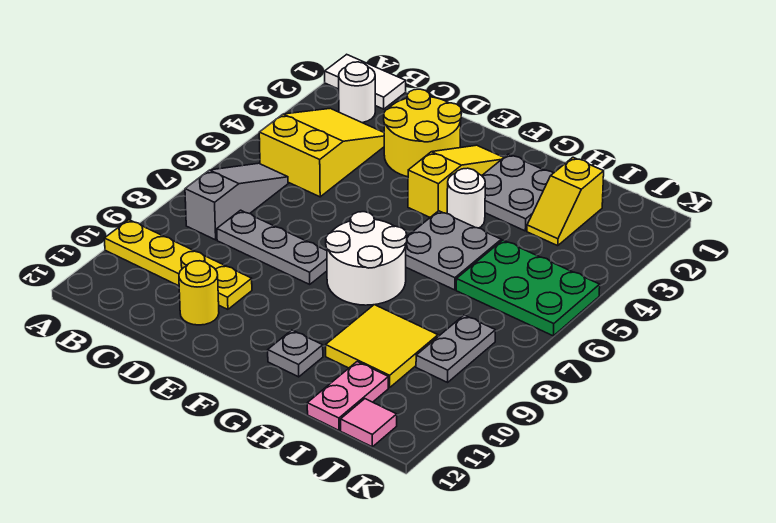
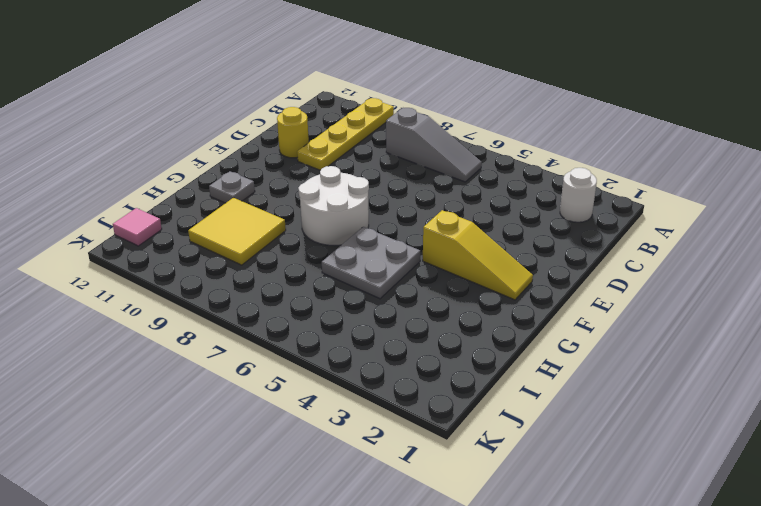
none -> white 1x2 tile [325,54,406,109]
none -> yellow 2x3 slope [259,108,384,197]
none -> grey 1x3 plate [217,210,327,284]

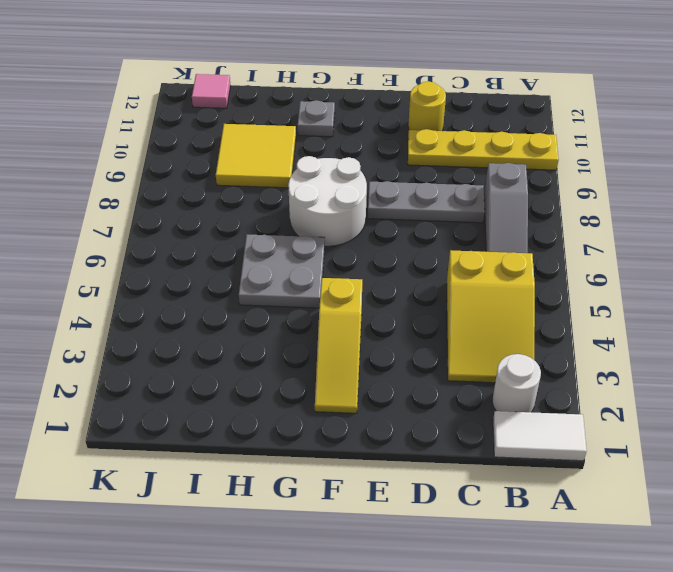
none -> yellow 2x2 round brick [384,89,462,177]
none -> grey 2x2 plate [482,154,553,231]
none -> white 1x1 round brick [447,168,485,228]

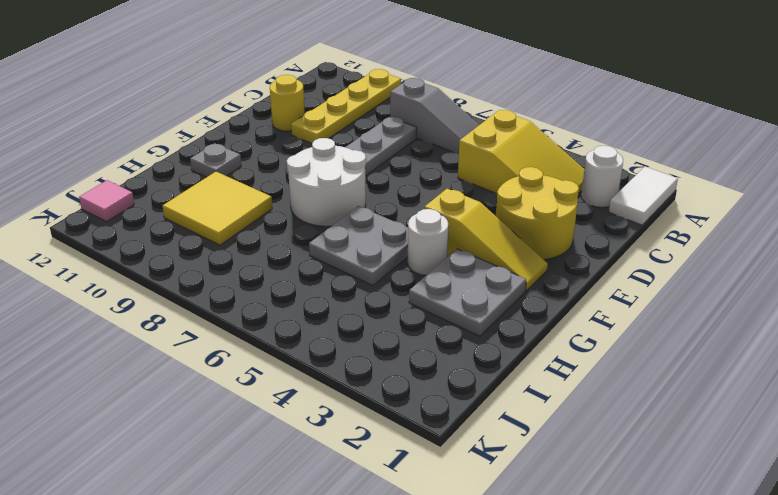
none -> yellow 1x2 slope [527,157,604,246]
none -> green 2x3 plate [456,240,600,336]
none -> pink 1x2 plate [307,362,388,430]

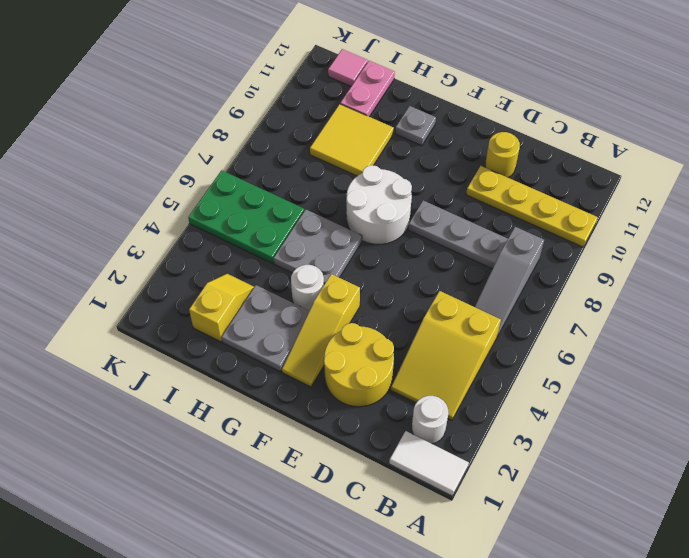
none -> grey 1x2 plate [416,315,495,382]

